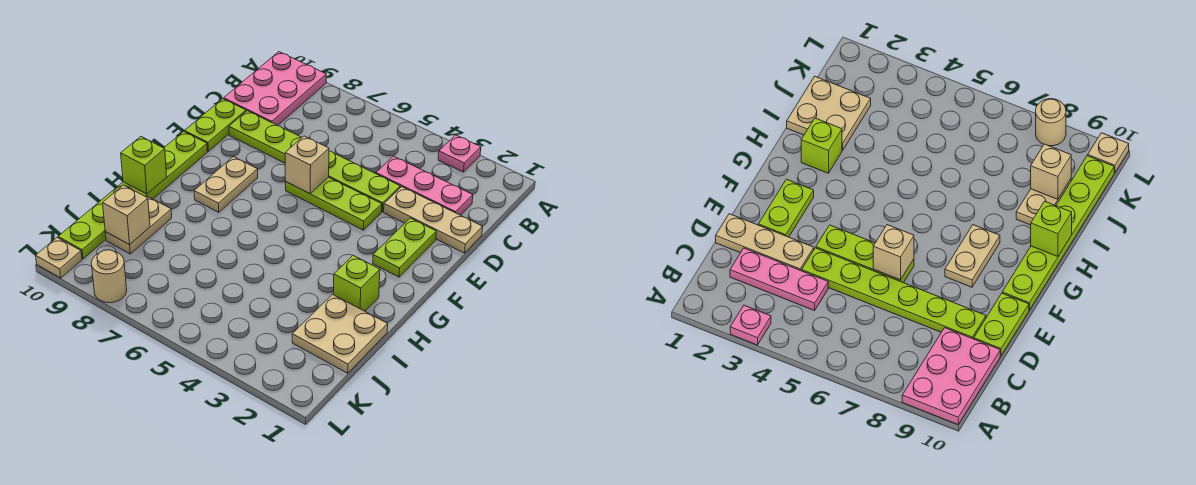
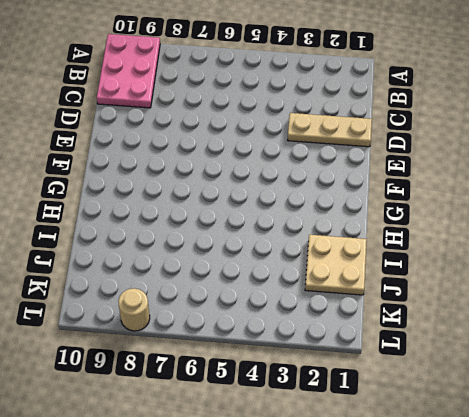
none -> pink 1x1 plate [438,135,481,172]
none -> pink 1x3 plate [376,156,473,215]
none -> lime 1x6 plate [229,111,400,212]

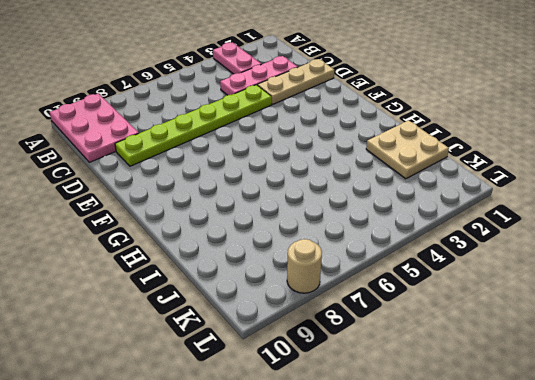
pink 1x2 plate [213,43,261,74] -> pink 1x1 plate [438,135,481,172]
none -> lime 1x2 plate [185,99,246,151]
none -> lime 1x2 plate [373,218,436,277]
none -> lime 1x3 plate [285,177,382,230]

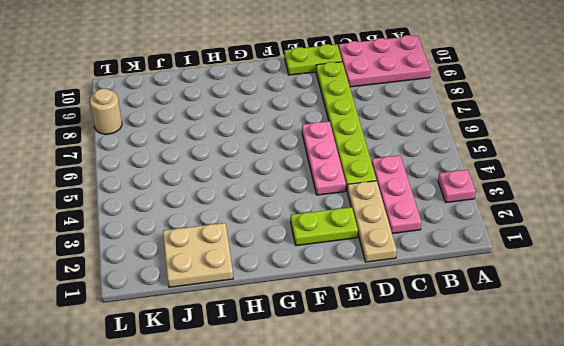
pink 1x3 plate [302,121,346,195] -> lime 1x3 plate [285,177,382,230]
none -> tan 1x2 plate [194,157,258,212]
none -> lime 1x6 plate [58,131,207,259]
none -> lime 1x1 brick [333,255,380,311]

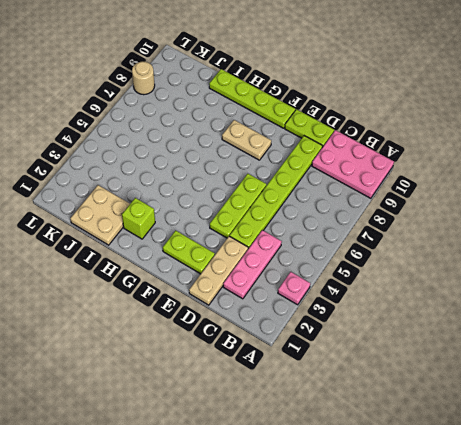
lime 1x4 plate [209,69,295,128] -> lime 1x6 plate [58,131,207,259]
none -> tan 1x2 plate [105,196,172,254]
none -> tan 1x1 plate [36,238,82,278]
none -> tan 1x1 brick [285,136,329,194]

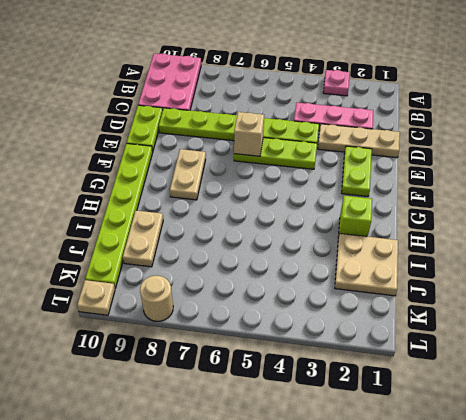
none -> lime 1x1 brick [121,137,167,194]
none -> tan 1x1 brick [103,185,150,245]

